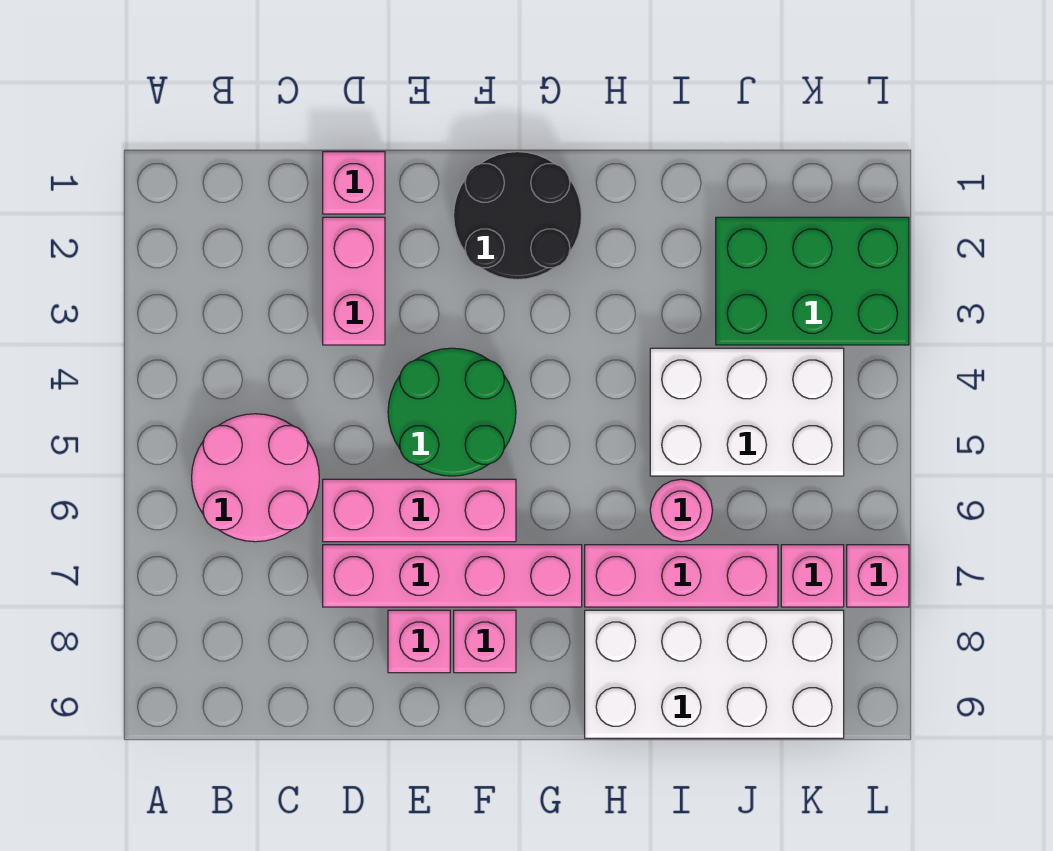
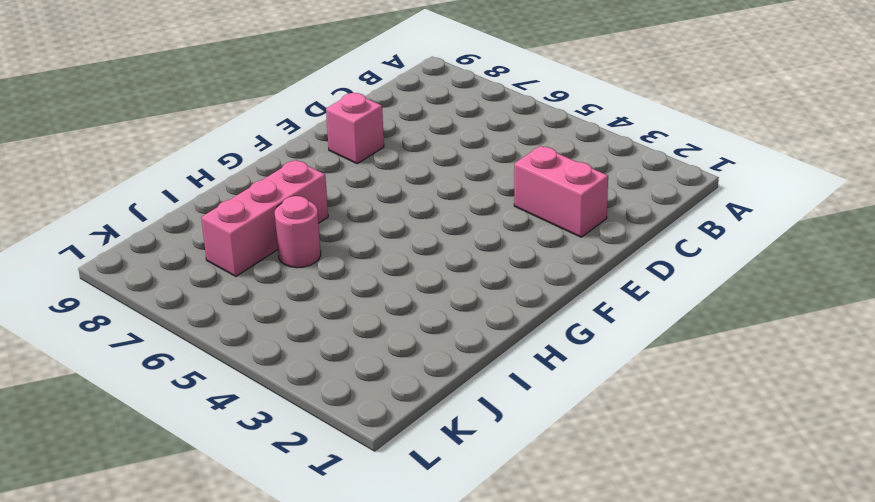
none -> pink 2x2 round brick [192,414,319,542]
none -> pink 1x1 brick [323,152,385,214]
none -> pink 1x3 brick [323,479,516,542]

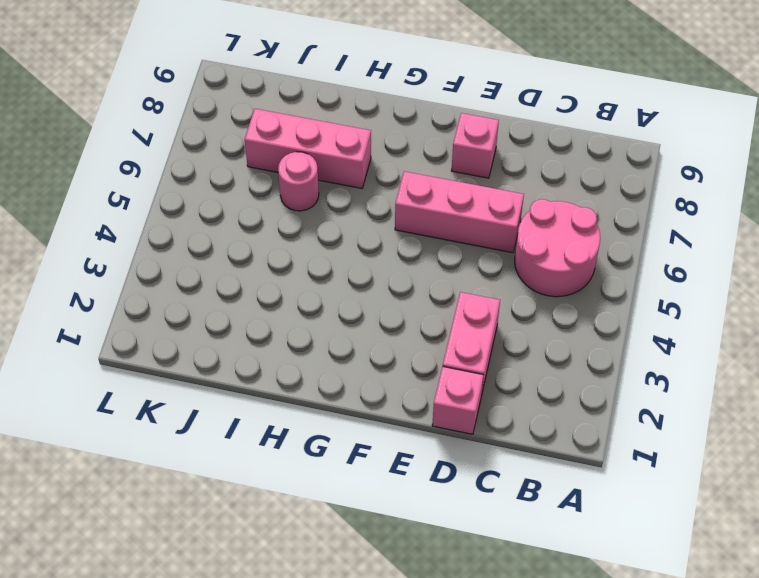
none -> pink 1x4 brick [323,545,582,607]
none -> green 2x2 round brick [388,348,516,476]
none -> black 2x2 round brick [454,152,582,280]

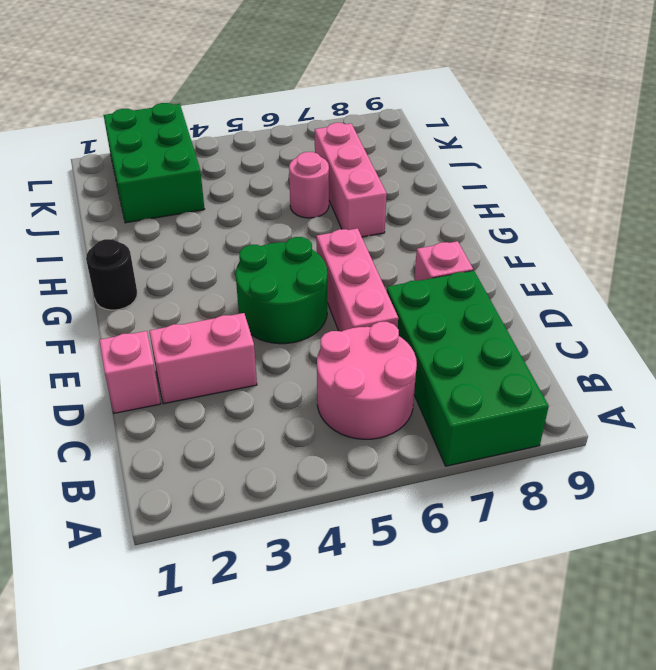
green 2x4 brick [386,271,549,466] -> pink 1x4 brick [323,545,582,607]
black 1x1 round brick [86,239,137,310] -> black 2x2 round brick [454,152,582,280]
none -> pink 1x1 brick [454,610,516,673]
none -> white 2x4 brick [585,610,844,738]
none -> white 2x3 brick [650,348,844,476]

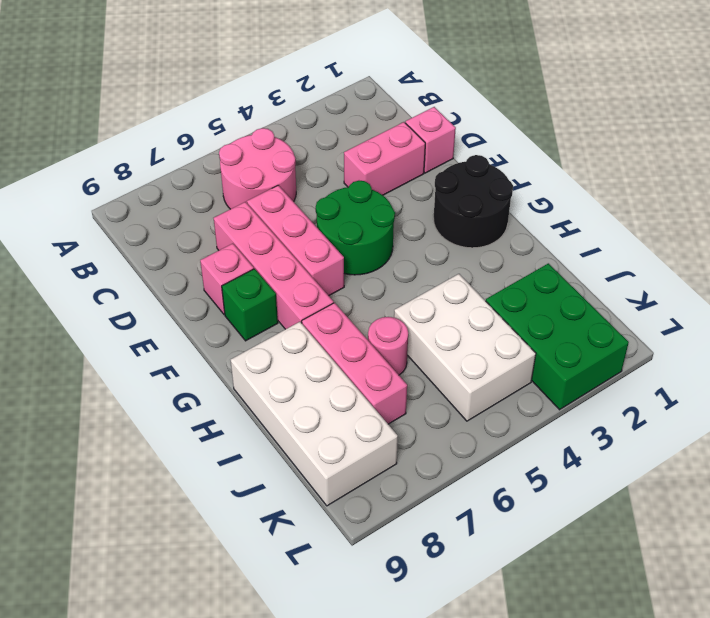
green 1x1 brick [222,269,278,341] -> pink 1x1 brick [454,610,516,673]
none -> pink 1x1 brick [781,545,844,607]
none -> pink 1x1 brick [847,545,909,607]

